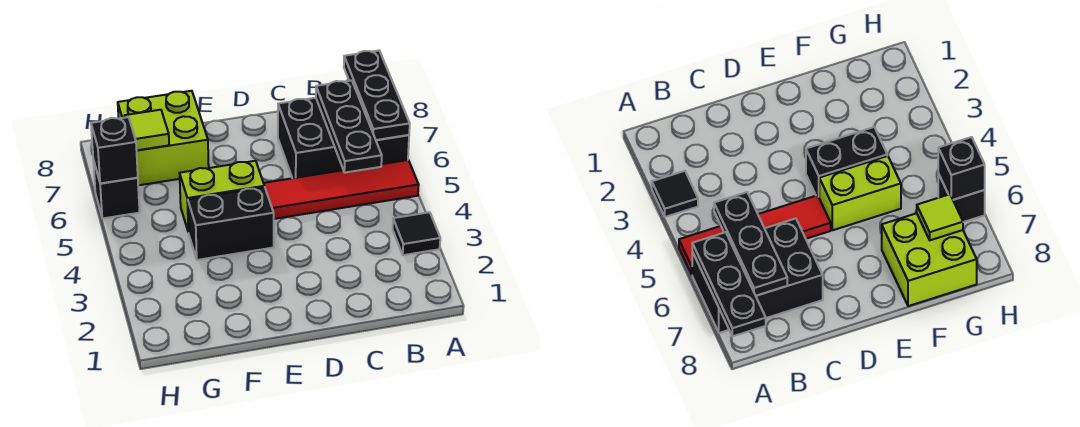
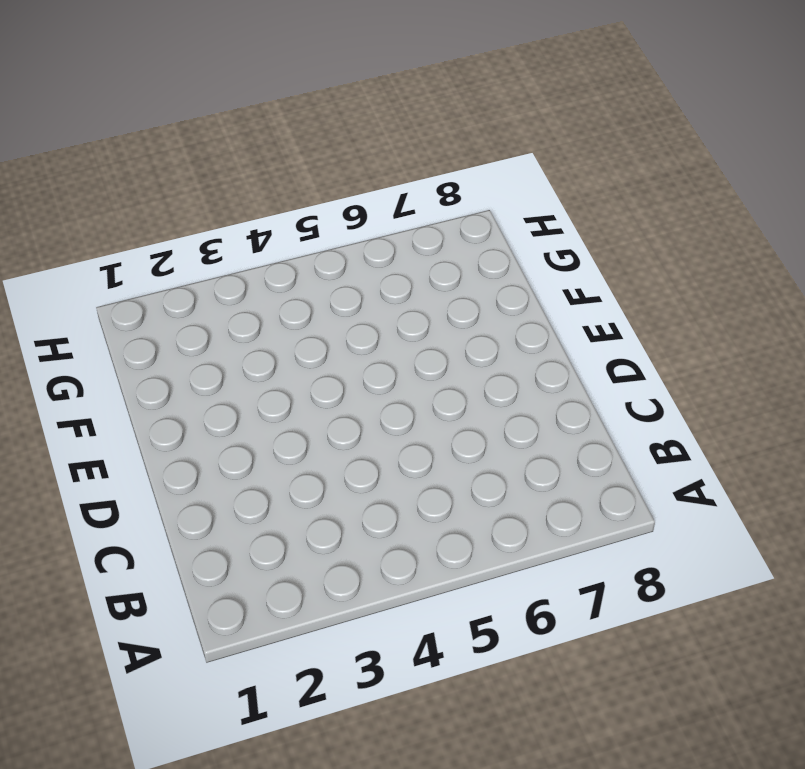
none -> black 1x1 tile [393,212,440,255]
none -> red 1x4 tile [264,160,419,219]

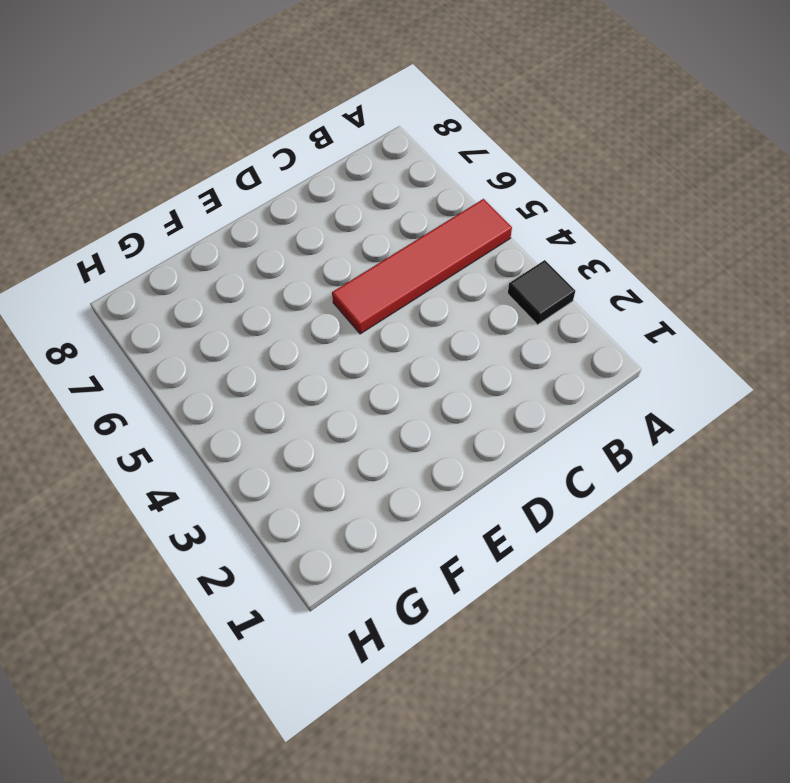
none -> black 2x3 brick [278,98,409,178]
none -> black 1x2 brick [188,187,274,260]

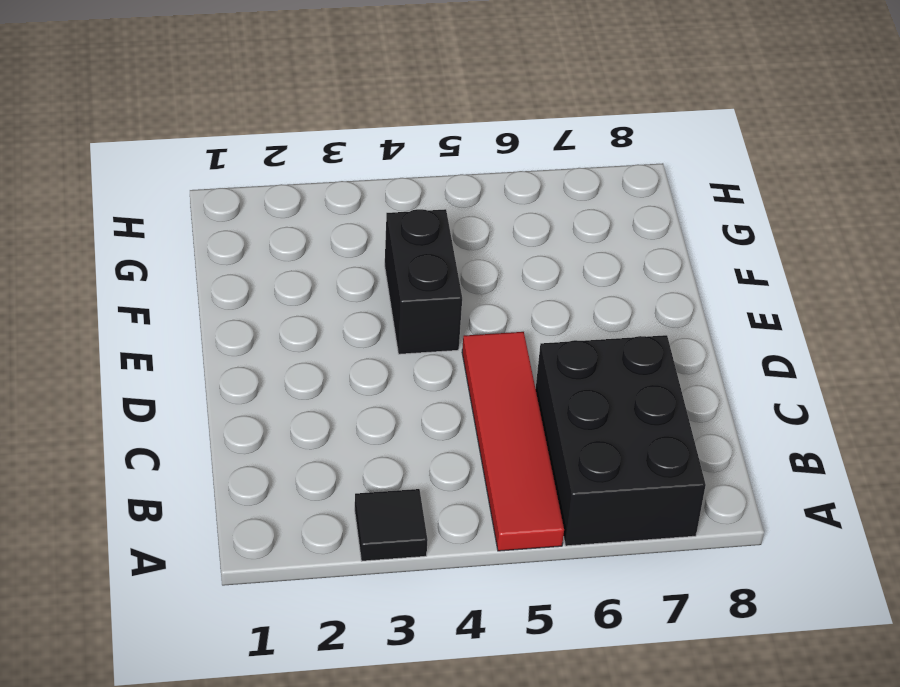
none -> lime 1x2 brick [180,161,264,232]
none -> lime 2x2 brick [118,91,209,185]

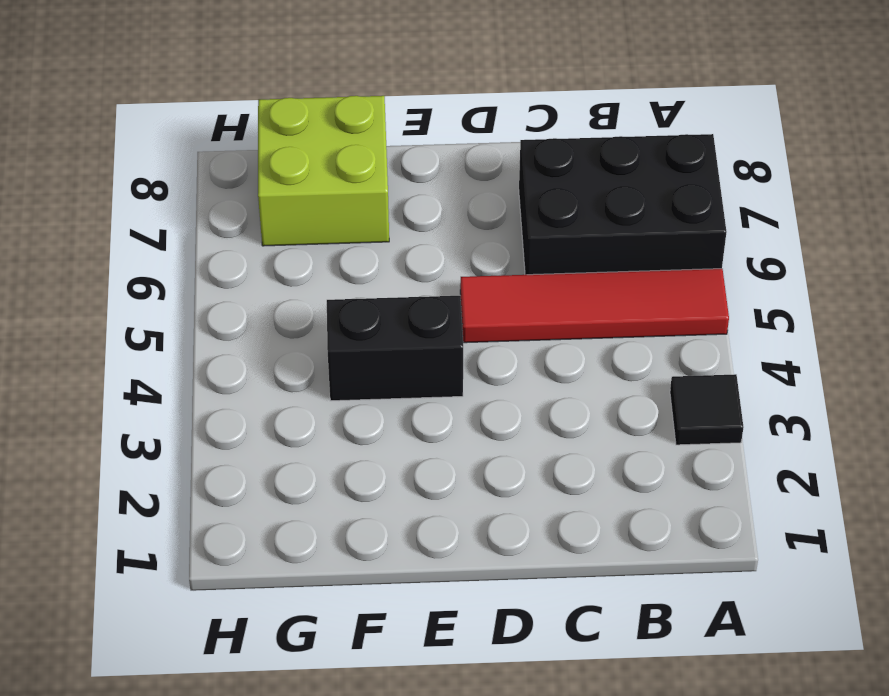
none -> lime 1x2 brick [180,161,264,232]
none -> black 1x1 brick [93,160,139,218]

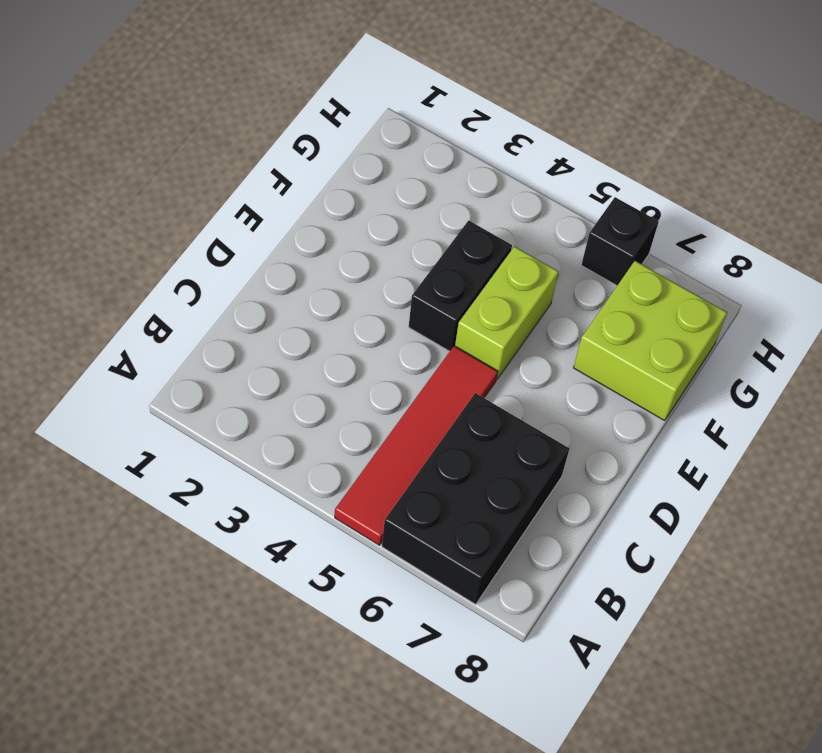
none -> black 1x1 tile [393,212,440,255]
none -> black 1x3 plate [344,51,410,140]

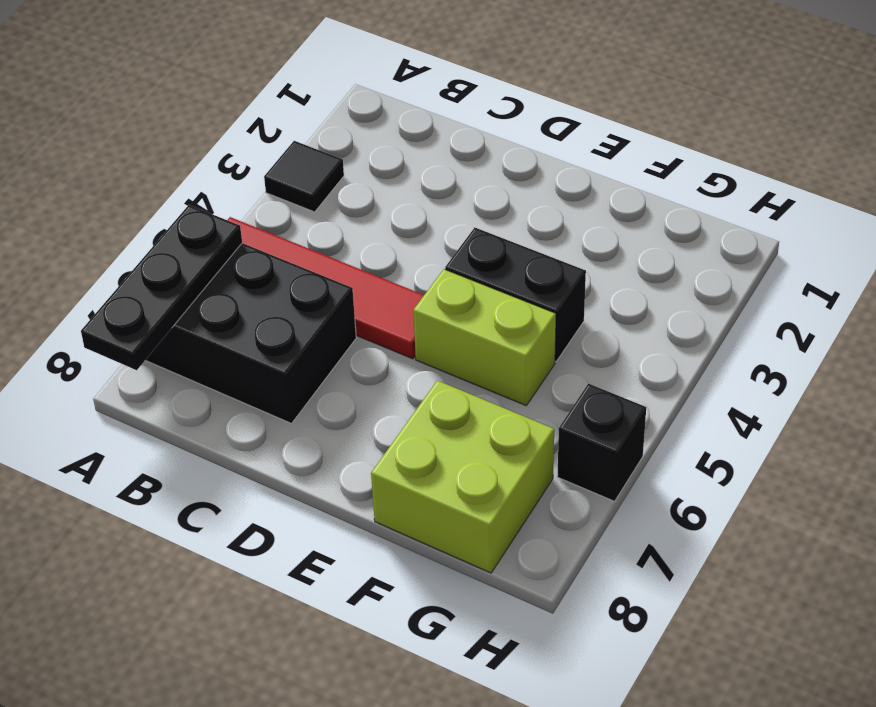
none -> black 1x3 plate [316,80,382,173]
none -> lime 1x1 tile [124,110,169,150]

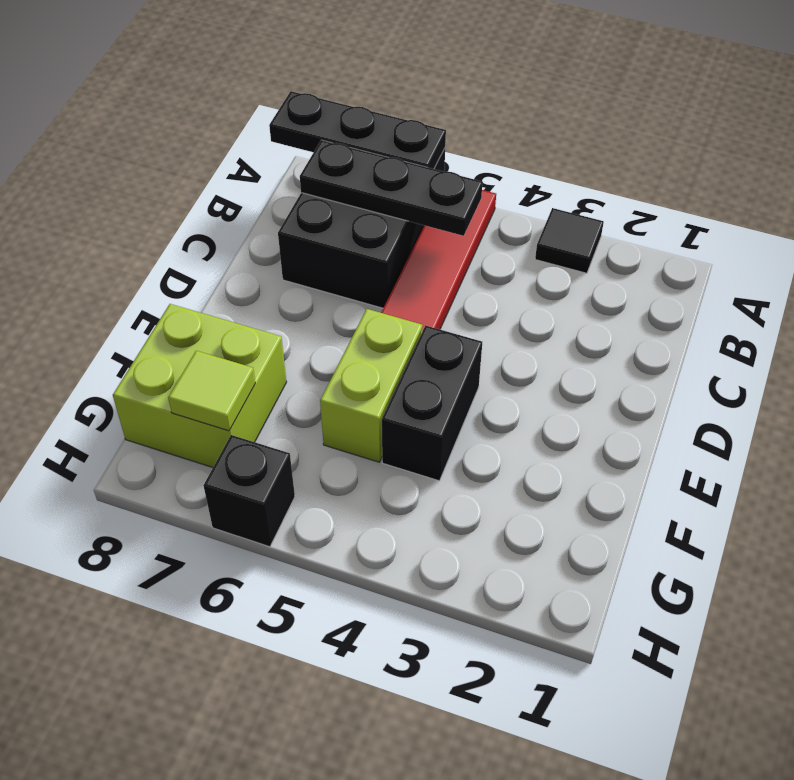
none -> black 1x1 brick [91,117,138,184]

